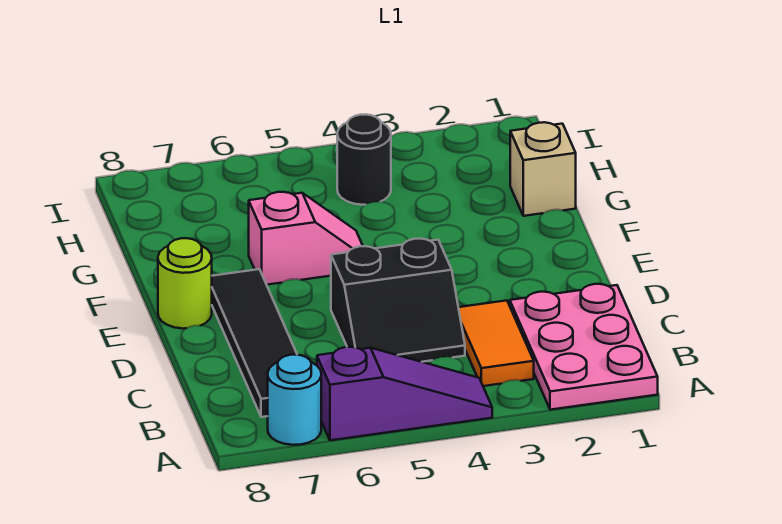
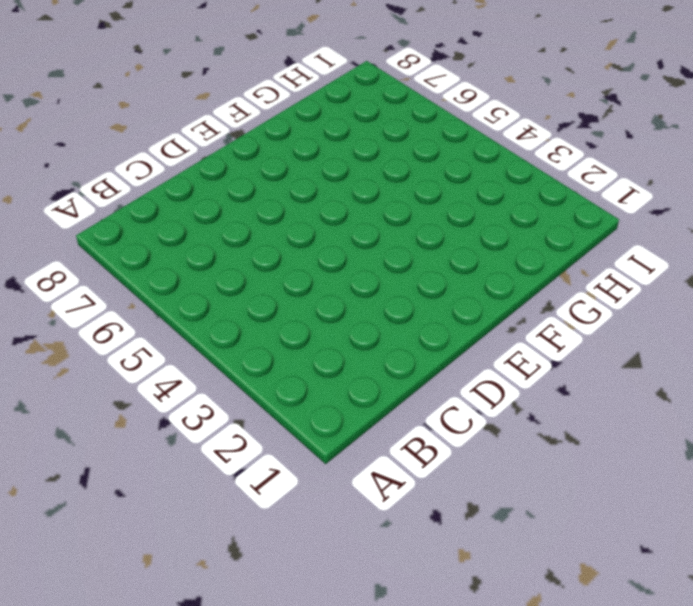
none -> pink 2x3 plate [510,284,658,410]
none -> purple 1x3 slope [317,347,492,440]

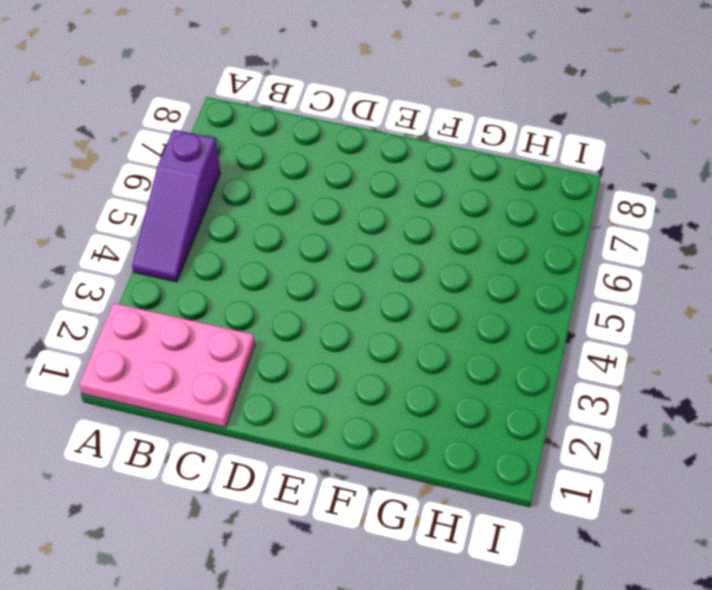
none -> cyan 1x1 round brick [268,355,321,445]
none -> orange 1x2 tile [458,300,534,386]

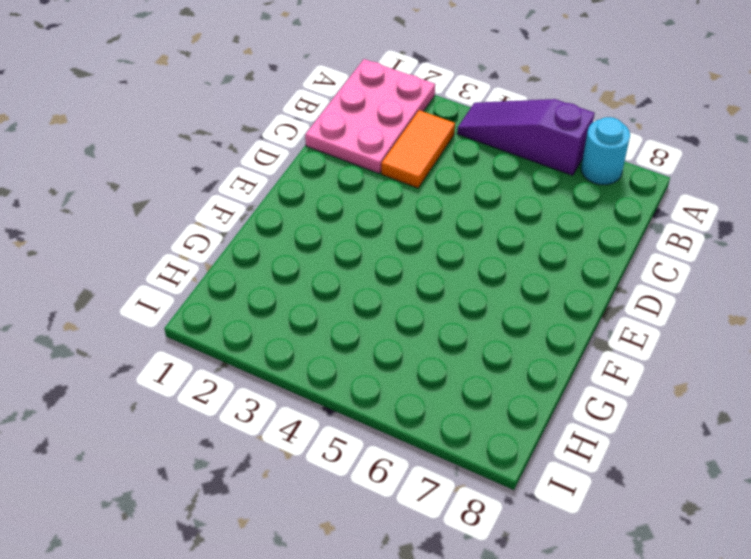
none -> black 1x4 tile [212,269,297,417]
none -> black 2x2 slope [331,239,465,362]

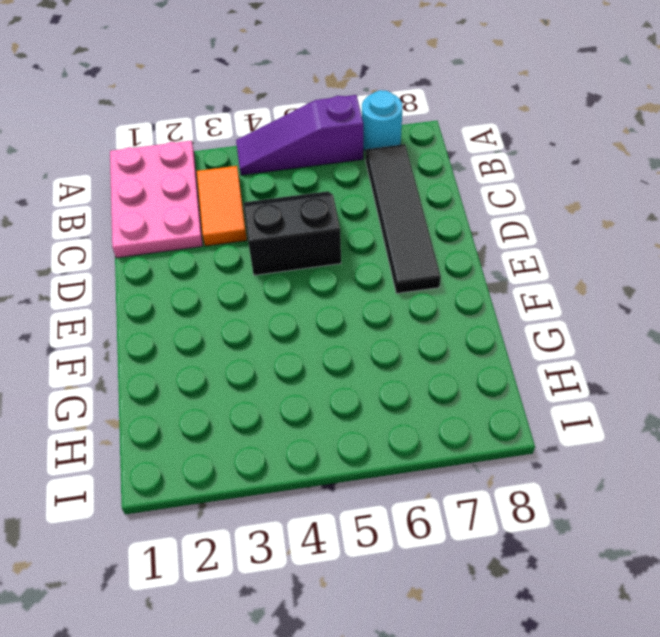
none -> lime 1x1 round brick [158,238,212,329]
none -> pink 1x2 slope [249,192,363,285]

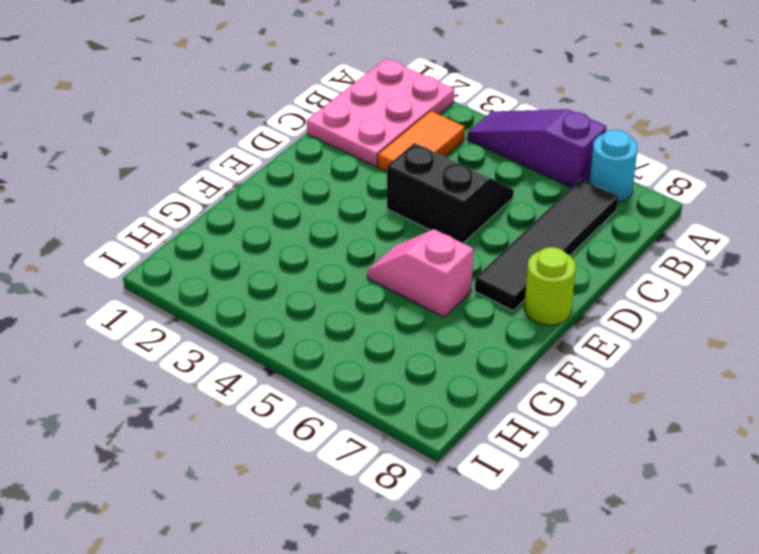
none -> tan 1x1 brick [510,122,576,216]
none -> black 1x1 round brick [337,114,391,205]

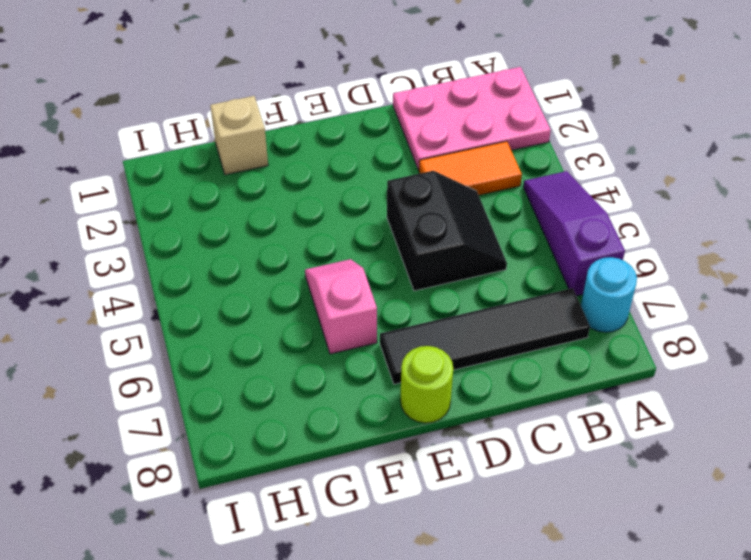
none -> black 1x1 round brick [337,114,391,205]

